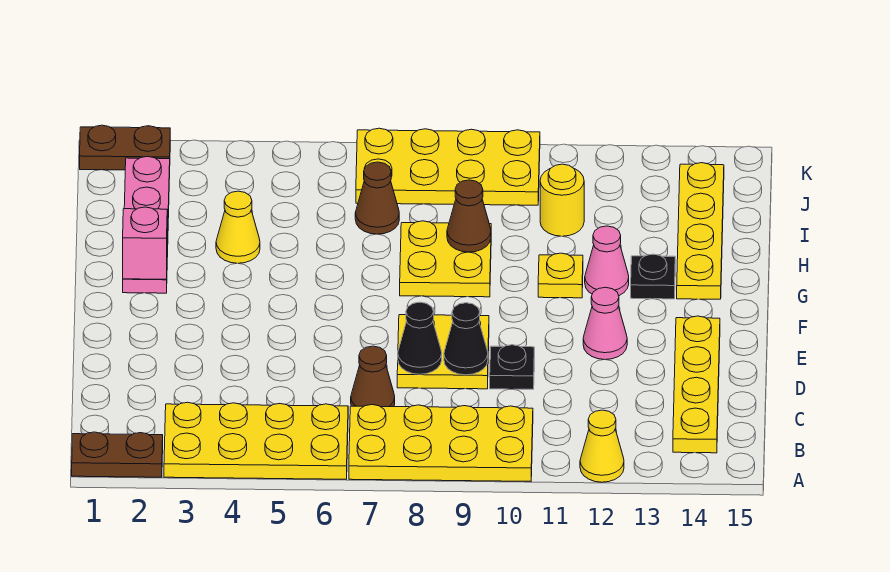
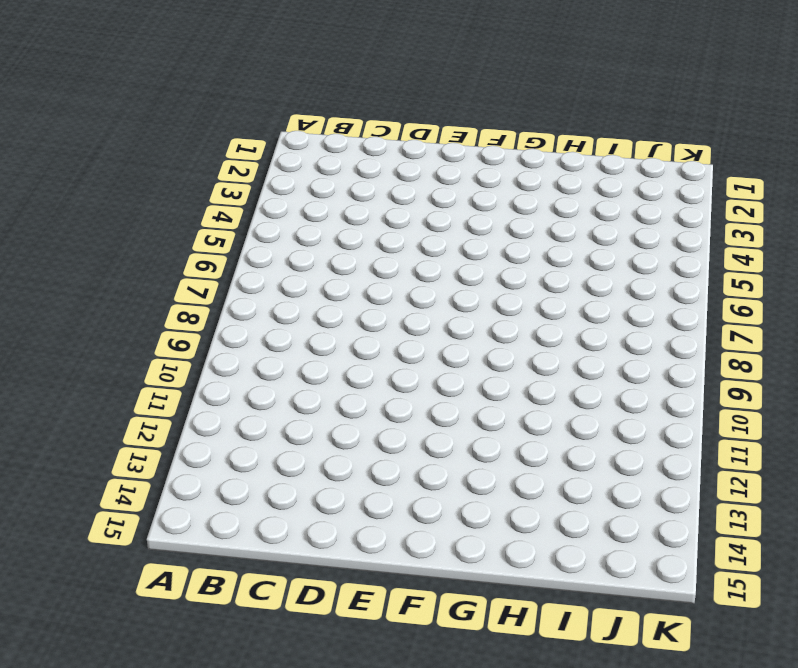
none -> brown 1x2 plate [72,432,163,477]
none -> yellow 2x4 plate [164,402,348,479]
none -> yellow 2x4 plate [349,405,533,481]

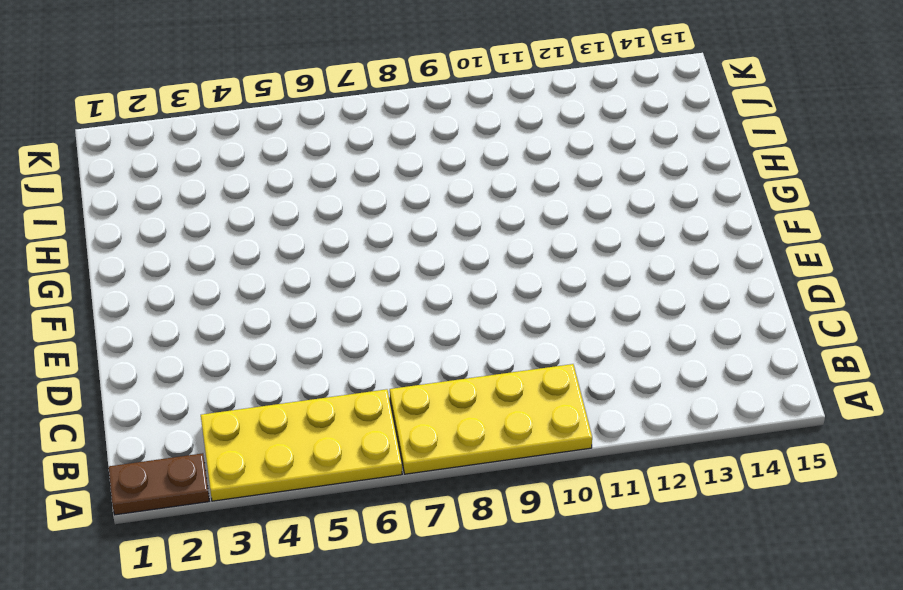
none -> yellow 1x1 cone [580,410,624,482]
none -> yellow 1x4 plate [673,316,720,453]
none -> brown 1x1 cone [351,346,395,407]

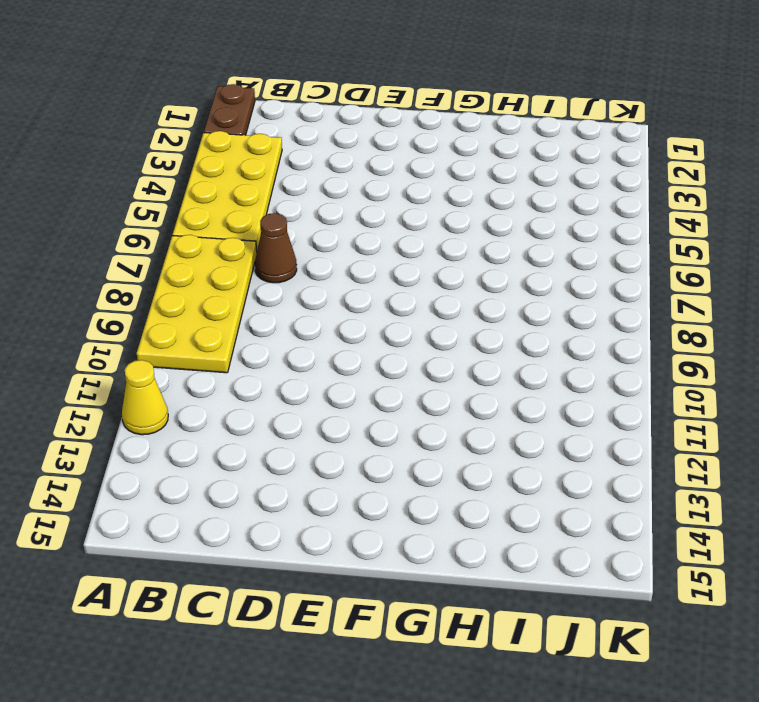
none -> yellow 1x4 plate [673,316,720,453]
none -> yellow 2x2 plate [397,315,489,389]
none -> black 1x1 plate [490,345,534,389]

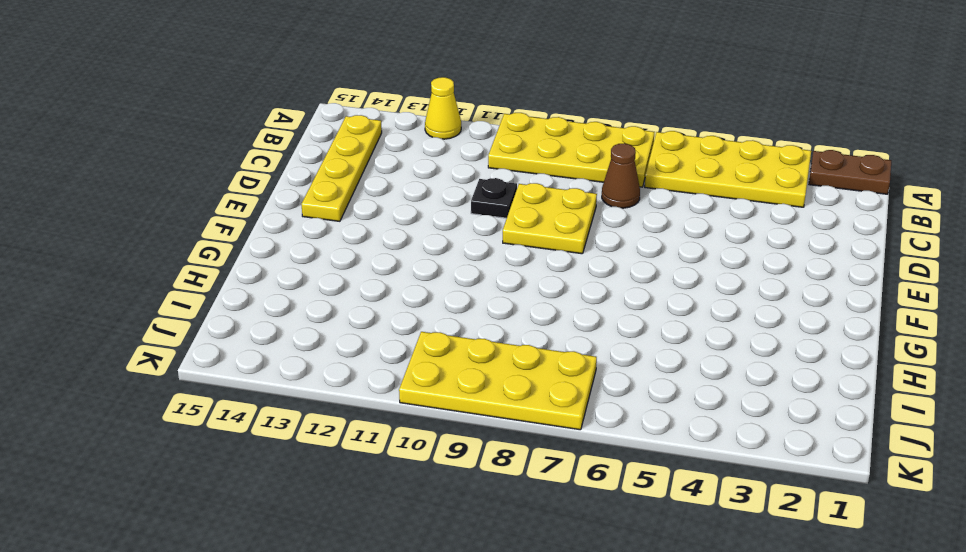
none -> pink 1x1 cone [583,287,627,360]
none -> pink 1x4 plate [123,157,170,293]
none -> yellow 2x2 plate [400,221,491,297]

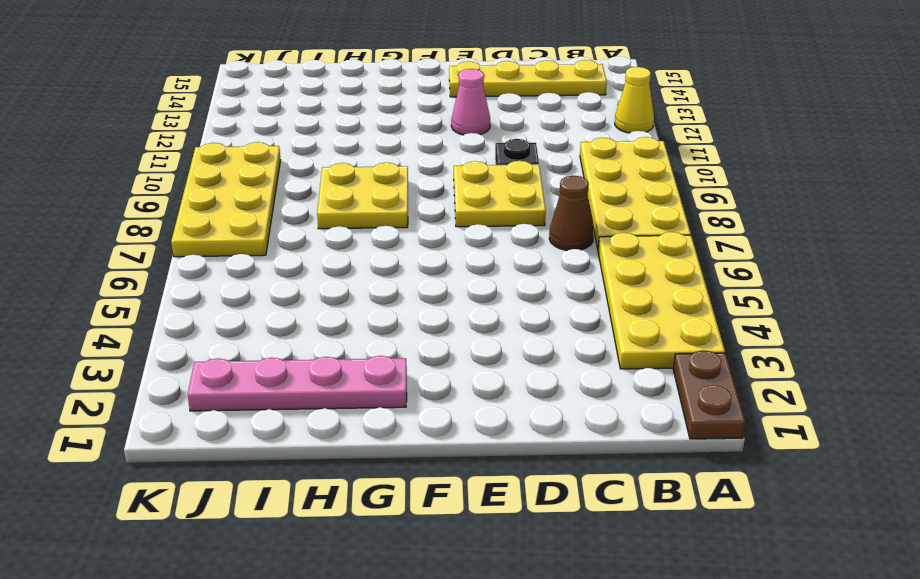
none -> yellow 1x1 plate [538,253,583,298]
none -> pink 1x1 cone [585,226,629,296]
none -> black 1x1 plate [631,254,675,299]

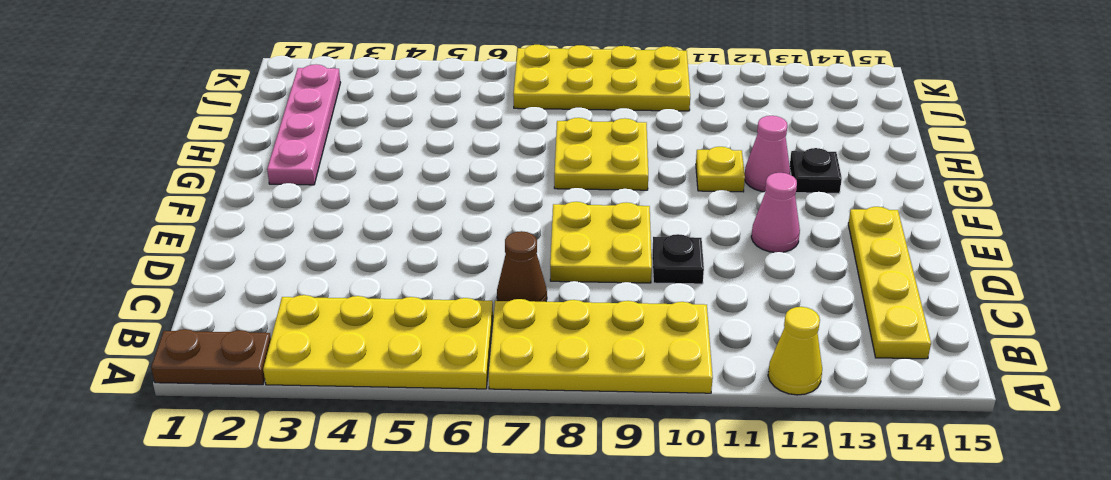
none -> yellow 1x4 plate [677,163,724,299]
none -> yellow 1x1 cone [216,191,260,263]
none -> brown 1x1 cone [355,162,399,234]

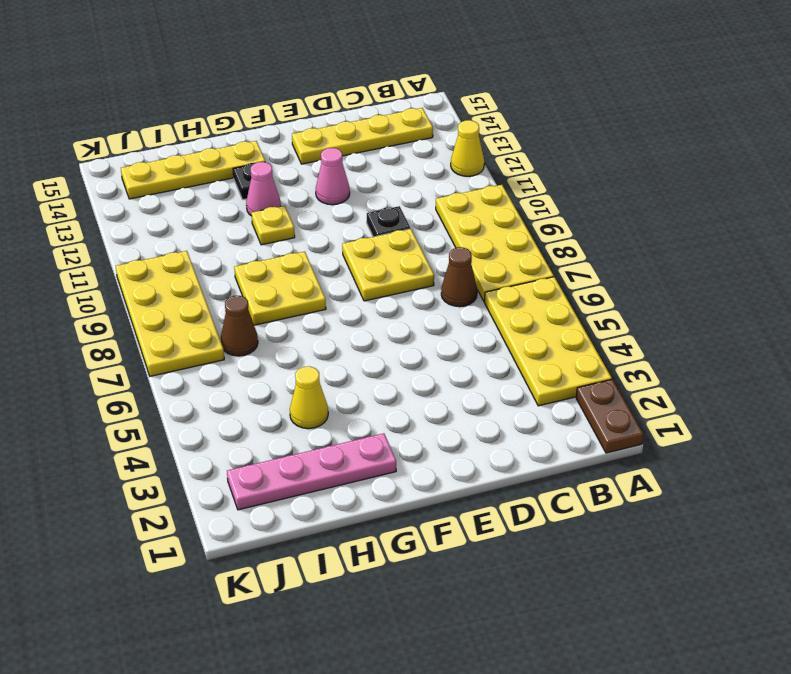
none -> yellow 1x1 round brick [540,164,584,236]
none -> brown 1x2 plate [80,125,170,170]
none -> black 1x1 cone [398,302,442,374]

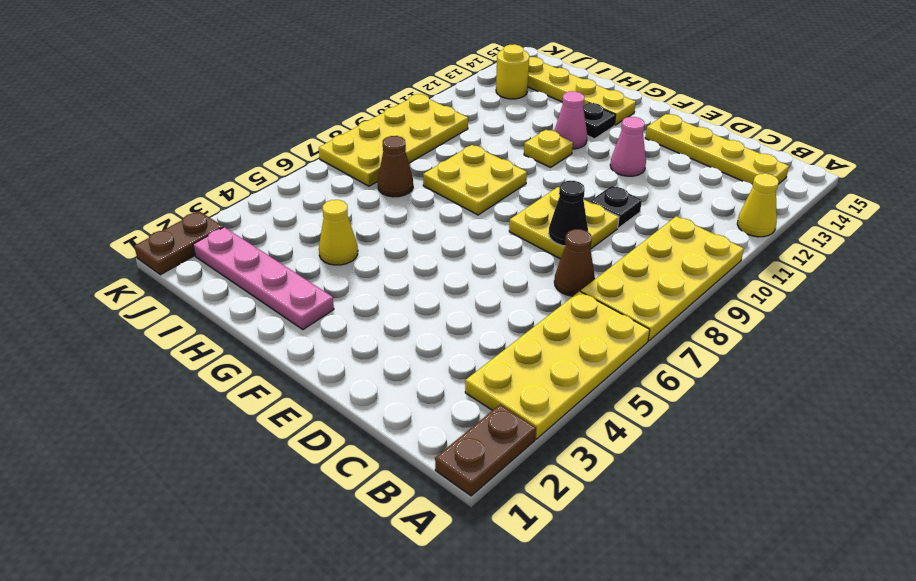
yellow 1x1 round brick [496,44,529,99] -> yellow 1x1 round brick moved to [540,164,584,236]
none -> black 1x1 cone [444,303,488,375]
none -> pink 1x1 brick [123,207,167,279]
none -> brown 1x1 cone [447,180,491,252]

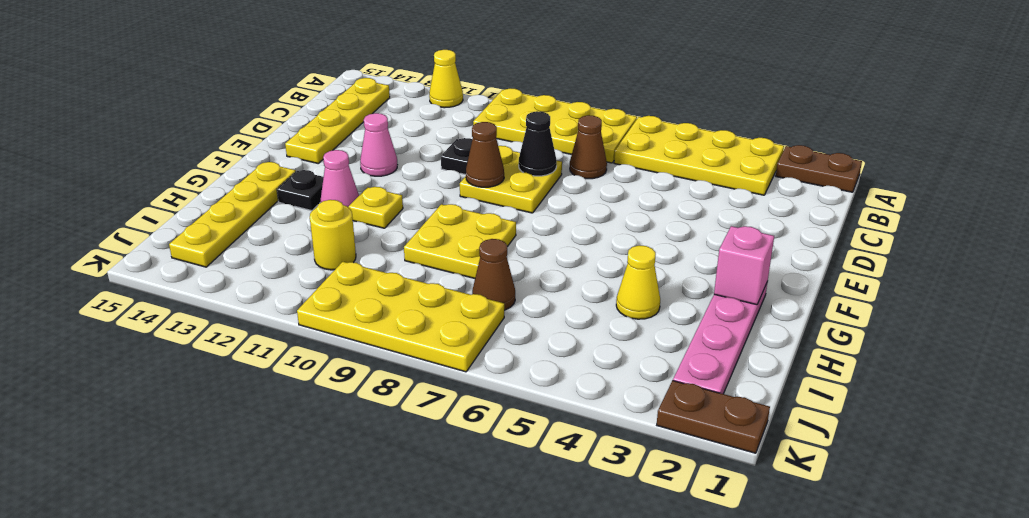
brown 1x1 cone [466,122,504,187] -> brown 1x1 cone moved to [447,180,491,252]
none -> black 1x1 cone [444,303,488,375]

